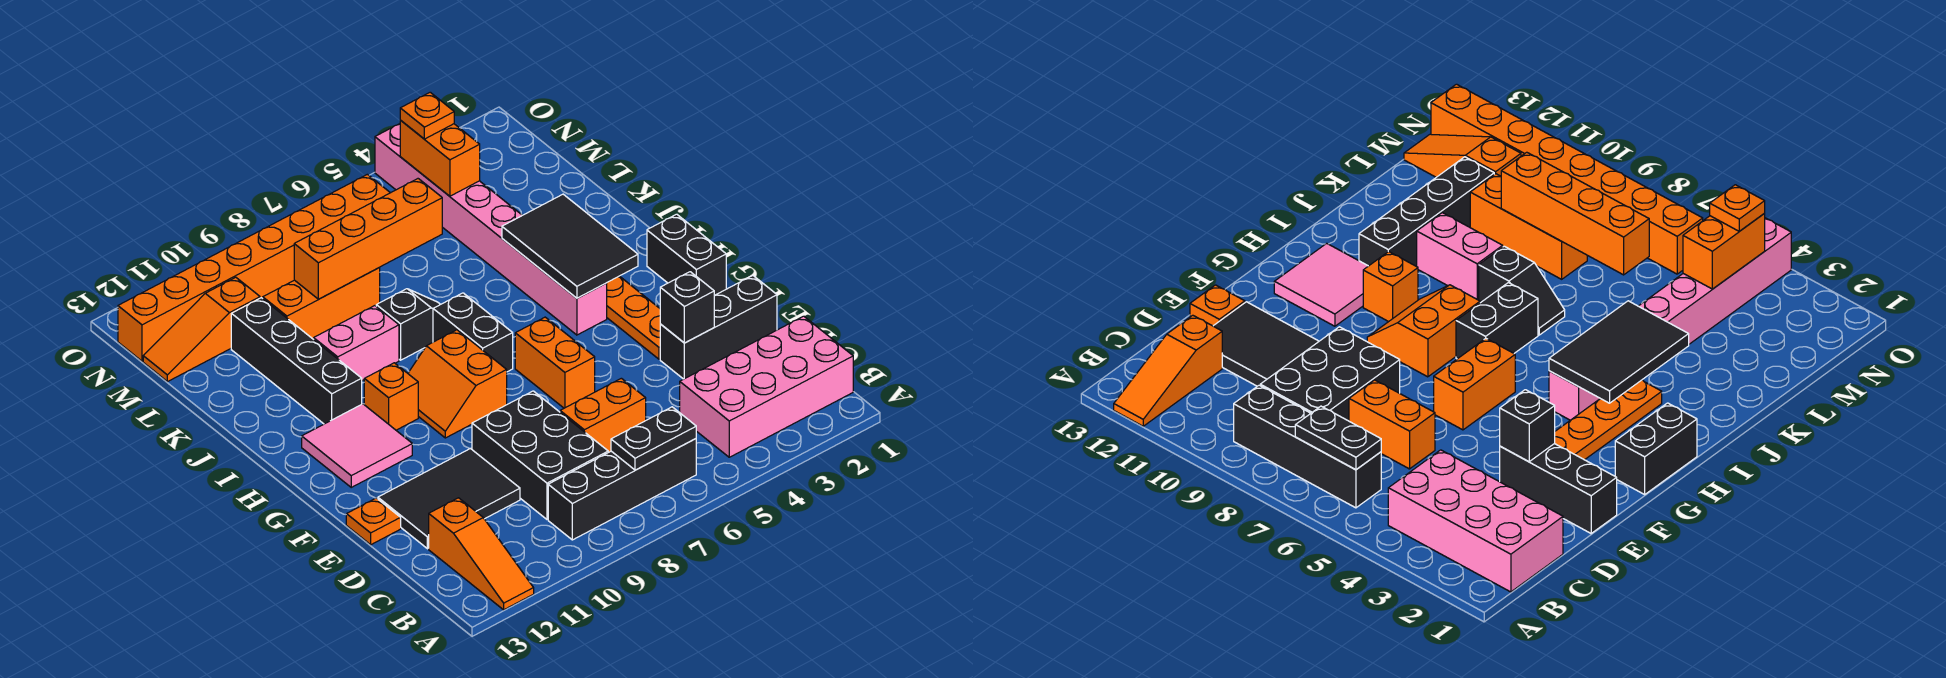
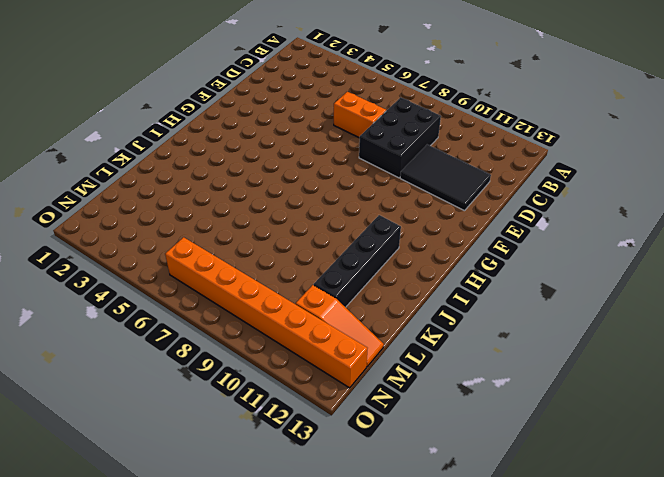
none -> orange 1x3 slope [429,498,534,610]
none -> pink 2x4 brick [680,316,853,457]
none -> black 1x4 brick [548,439,696,540]

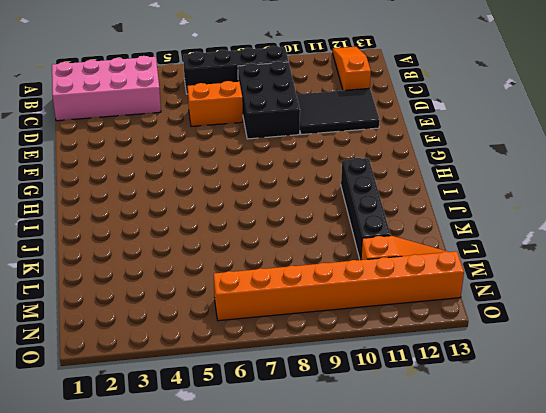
none -> black 1x3 brick [660,276,777,379]
none -> orange 1x1 plate [346,498,401,545]
none -> orange 1x4 plate [607,276,660,359]

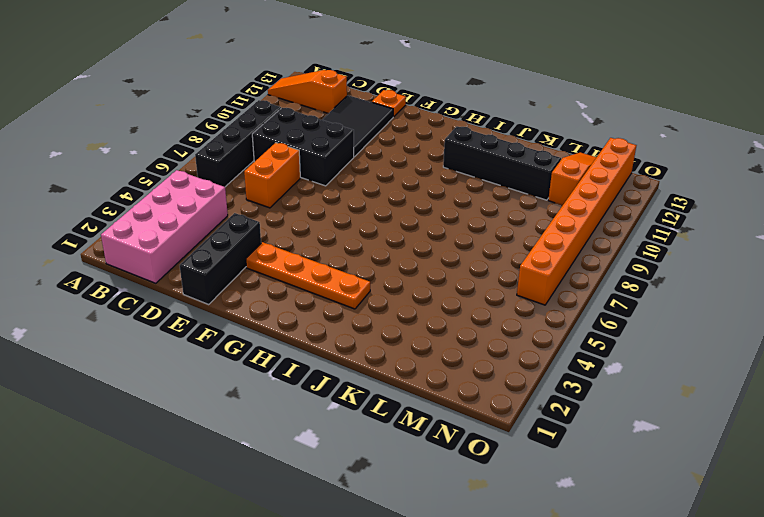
none -> orange 1x2 brick [515,317,595,408]
none -> black 1x2 brick [647,214,726,296]
none -> orange 2x2 slope [408,330,507,438]

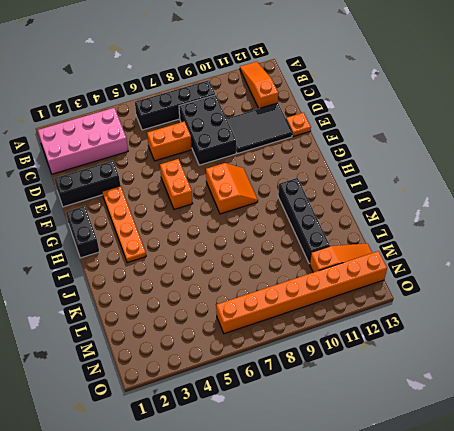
none -> pink 2x2 tile [302,404,412,487]
none -> pink 1x8 brick [375,124,607,335]
none -> black 1x2 brick [433,293,513,372]

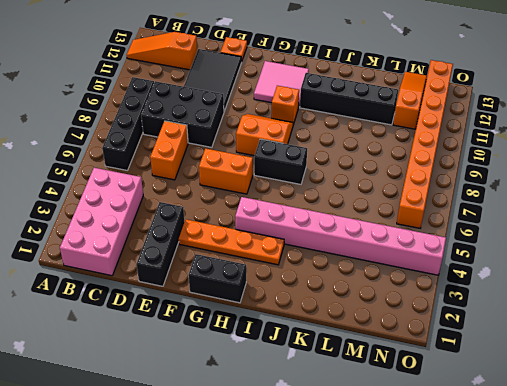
none -> black 1x2 slope [376,289,440,360]
none -> pink 1x2 brick [314,306,399,380]
none -> orange 1x3 brick [262,268,380,339]

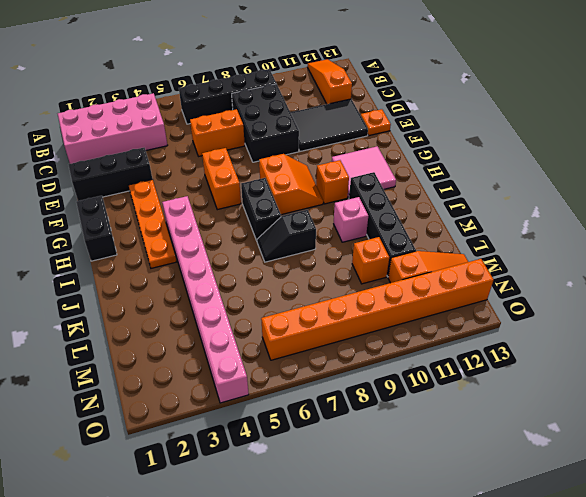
pink 1x1 brick [334,197,368,242] -> pink 1x2 brick [314,306,399,380]
orange 1x1 brick [352,237,389,284] -> orange 1x3 brick [262,268,380,339]
none -> black 1x2 plate [611,407,696,470]
none -> black 1x1 brick [660,272,714,343]
none -> black 2x3 tile [502,194,638,298]

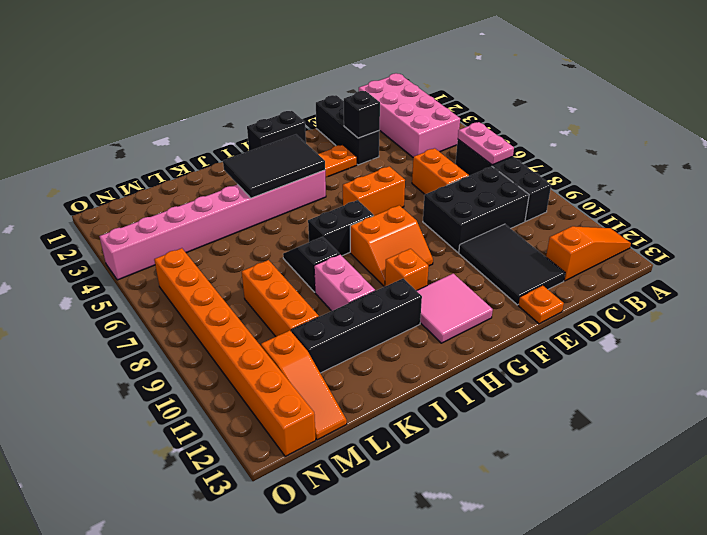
pink 1x2 plate [458,122,514,165] -> black 1x2 plate [611,407,696,470]
none -> orange 1x4 brick [294,179,442,299]
none -> orange 1x2 brick [400,120,480,196]
none -> orange 1x1 plate [400,92,454,139]

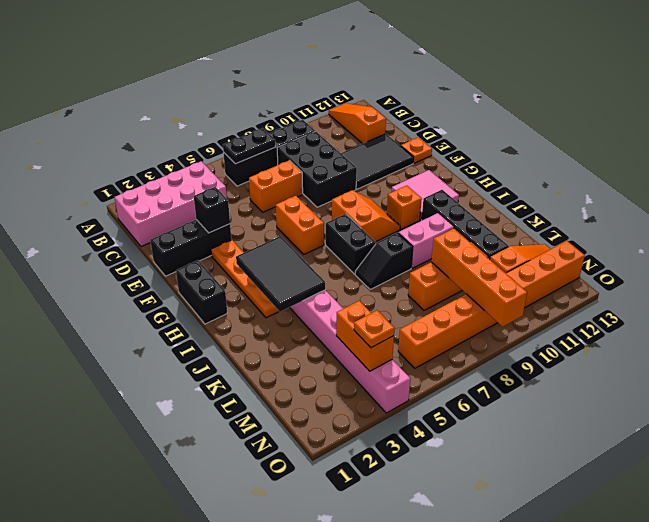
orange 1x4 brick [431,229,527,327] -> orange 1x4 brick turned to [294,179,442,299]

